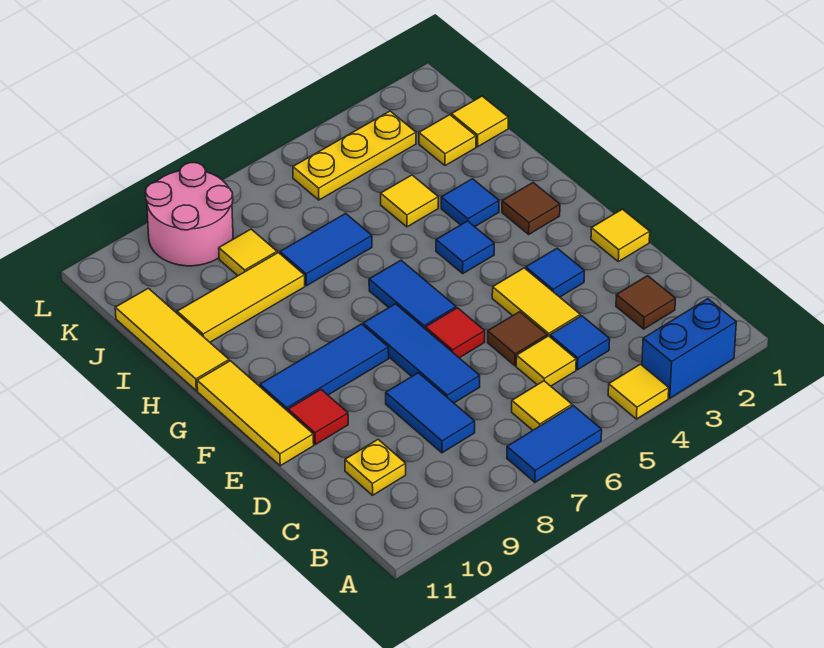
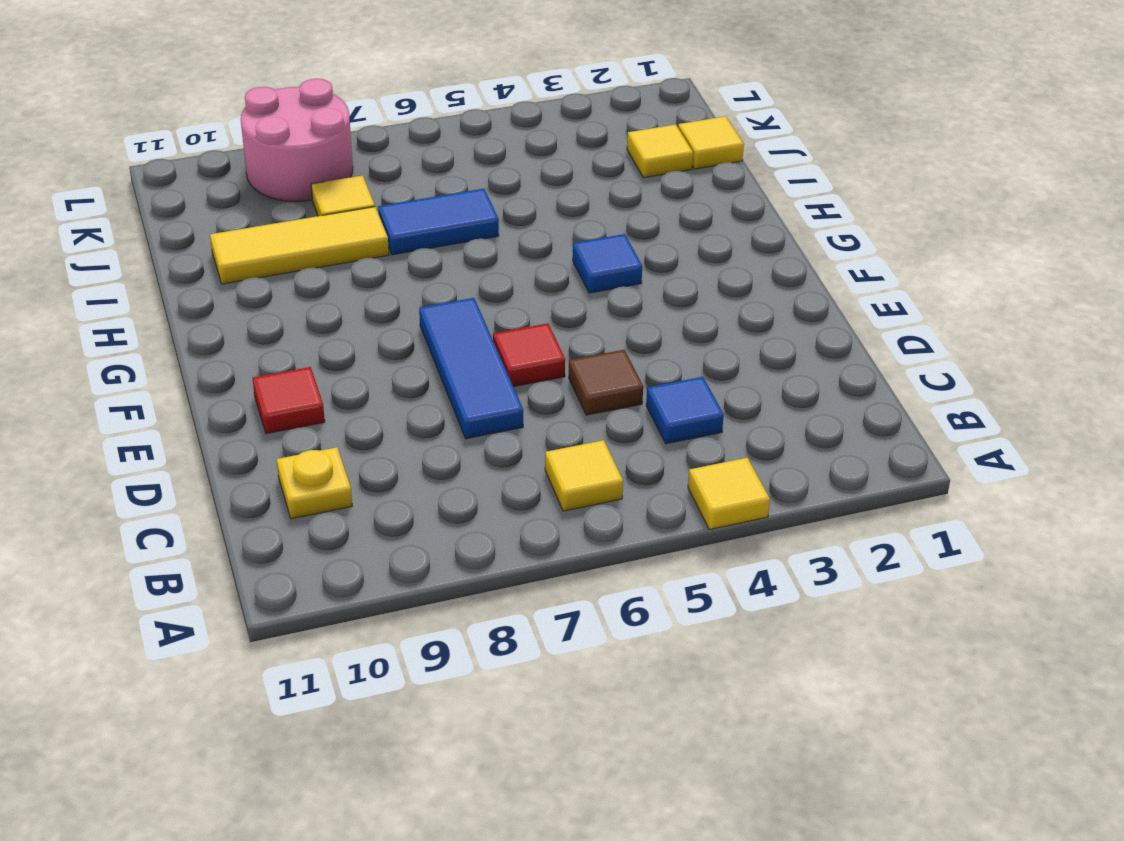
none -> blue 1x2 brick [642,299,736,398]
none -> blue 1x2 tile [507,406,602,482]
none -> brown 1x1 tile [616,276,675,329]
none -> yellow 1x1 tile [516,336,576,386]

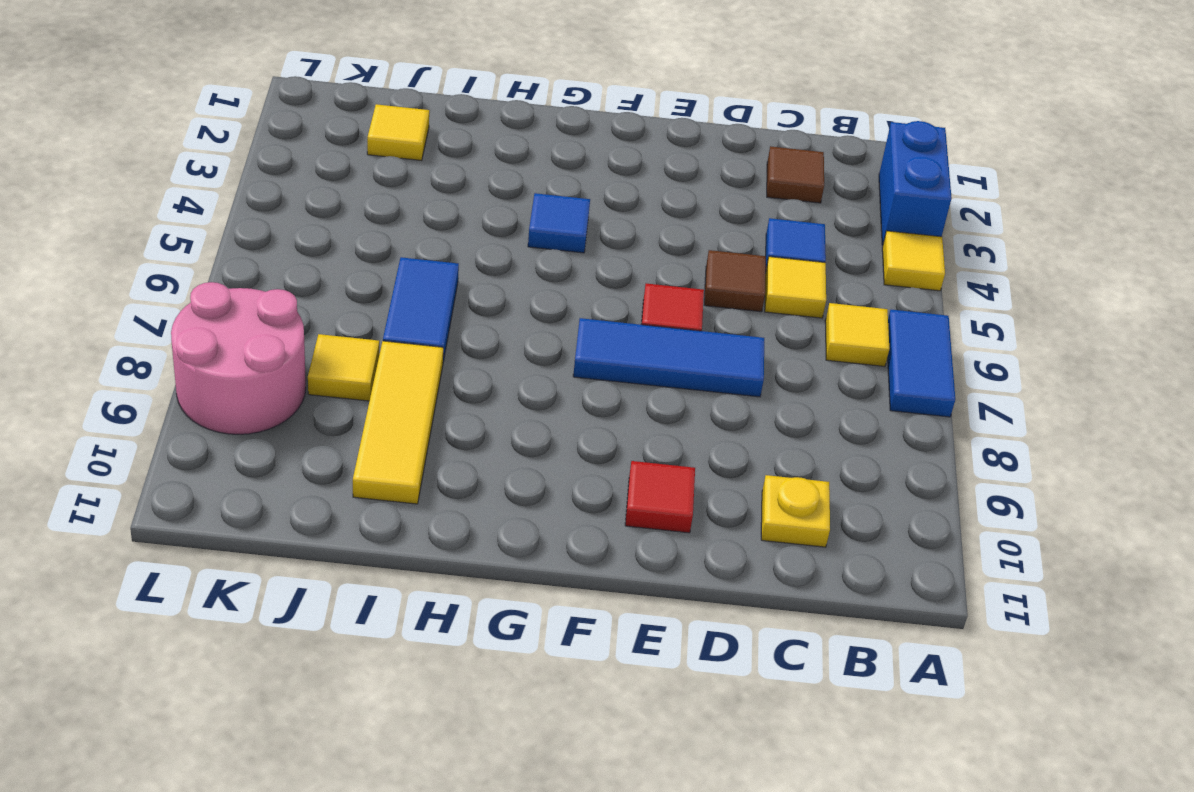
none -> blue 1x2 tile [386,373,475,453]
none -> yellow 1x2 tile [492,268,580,337]
none -> yellow 1x1 tile [591,209,650,262]
none -> blue 1x1 tile [526,248,584,297]

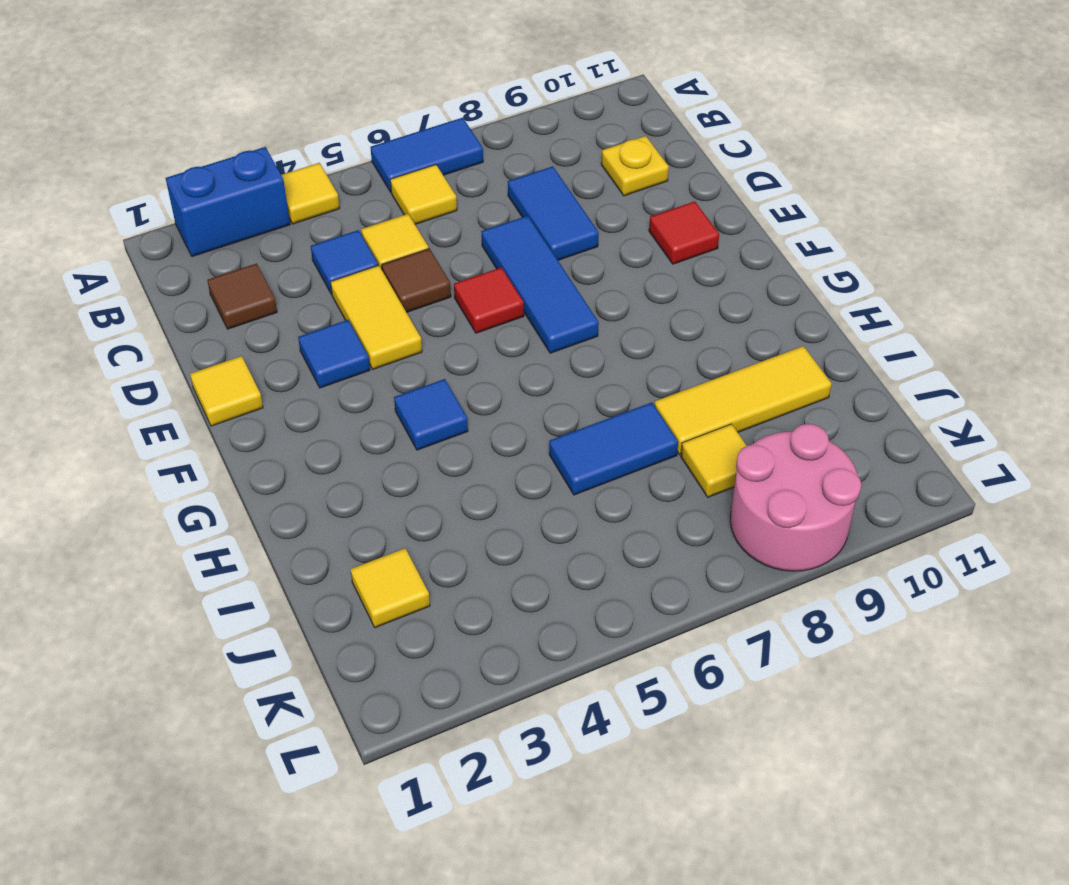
none -> yellow 1x3 tile [197,361,314,466]
none -> blue 1x2 tile [369,260,456,328]
none -> blue 1x3 tile [260,324,389,411]
none -> brown 1x1 tile [502,183,560,234]

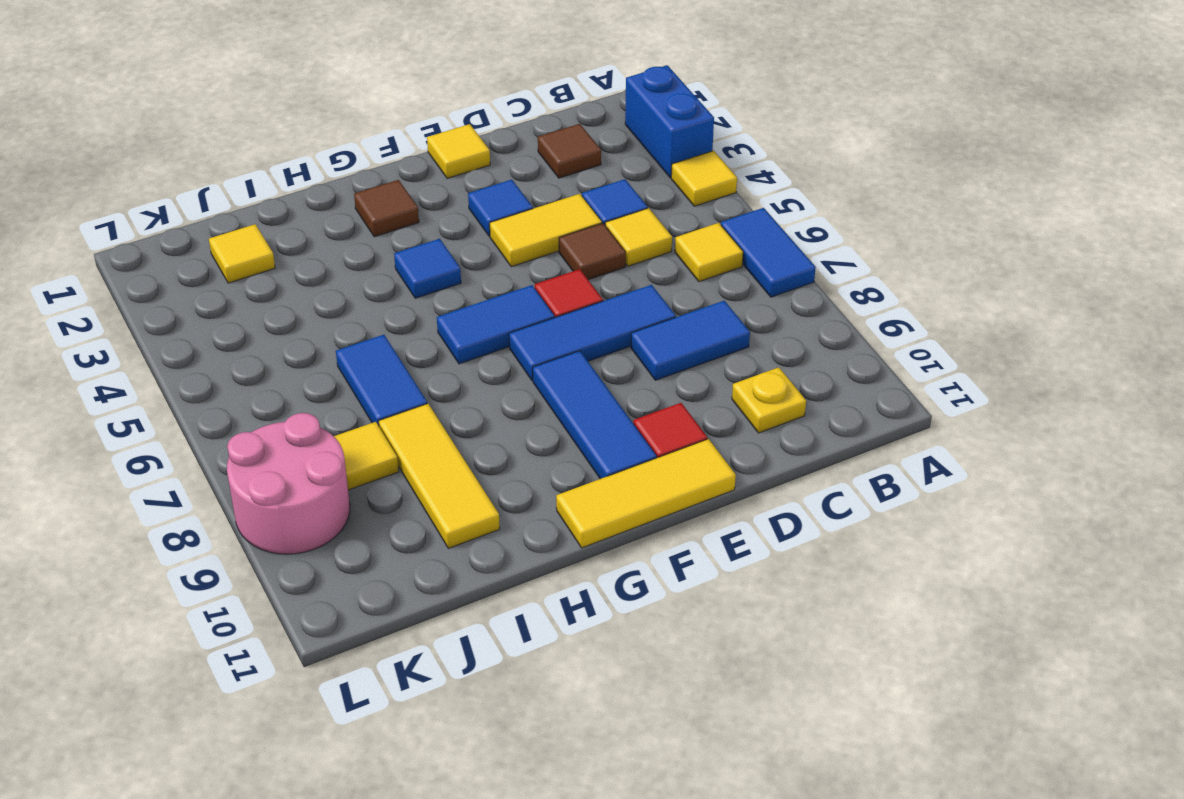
none -> blue 1x1 tile [441,179,499,227]
none -> yellow 1x3 tile [115,288,229,391]
none -> yellow 1x1 tile [381,175,438,227]
none -> yellow 1x1 tile [451,96,508,147]

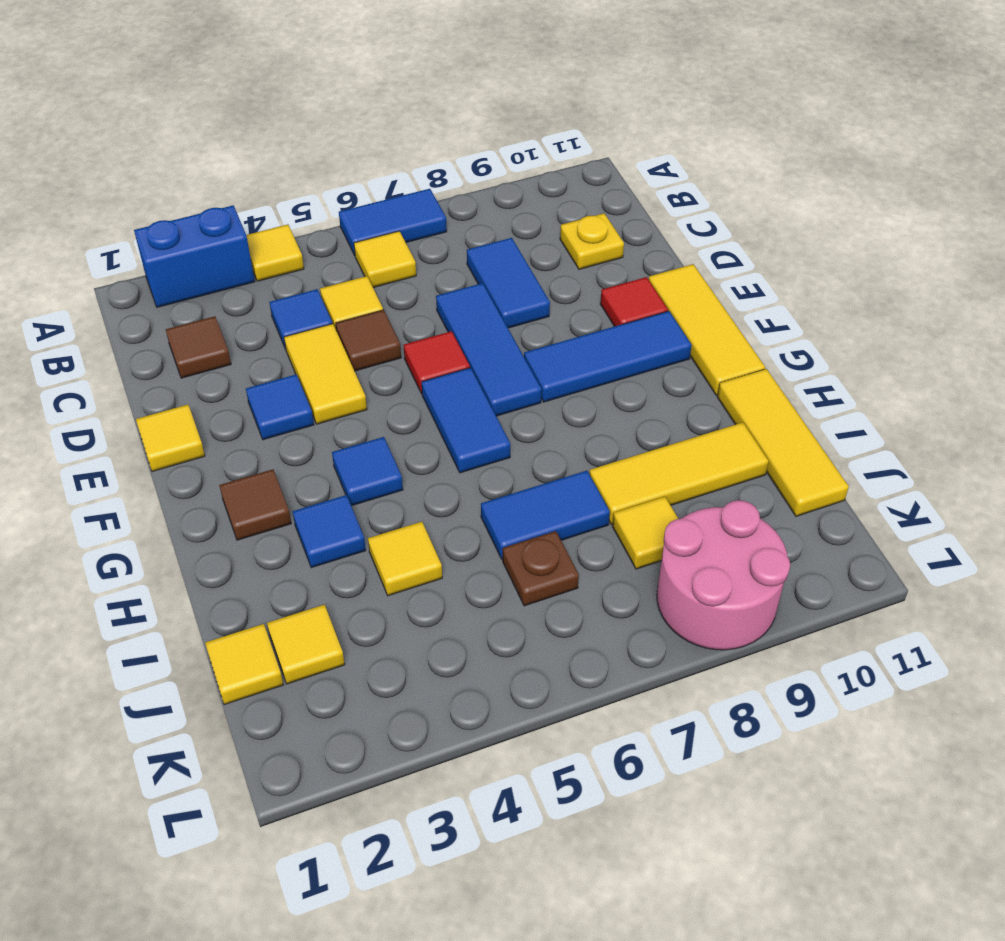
brown 1x1 plate [503,531,579,606] -> none
none -> yellow 1x3 plate [293,111,416,200]

